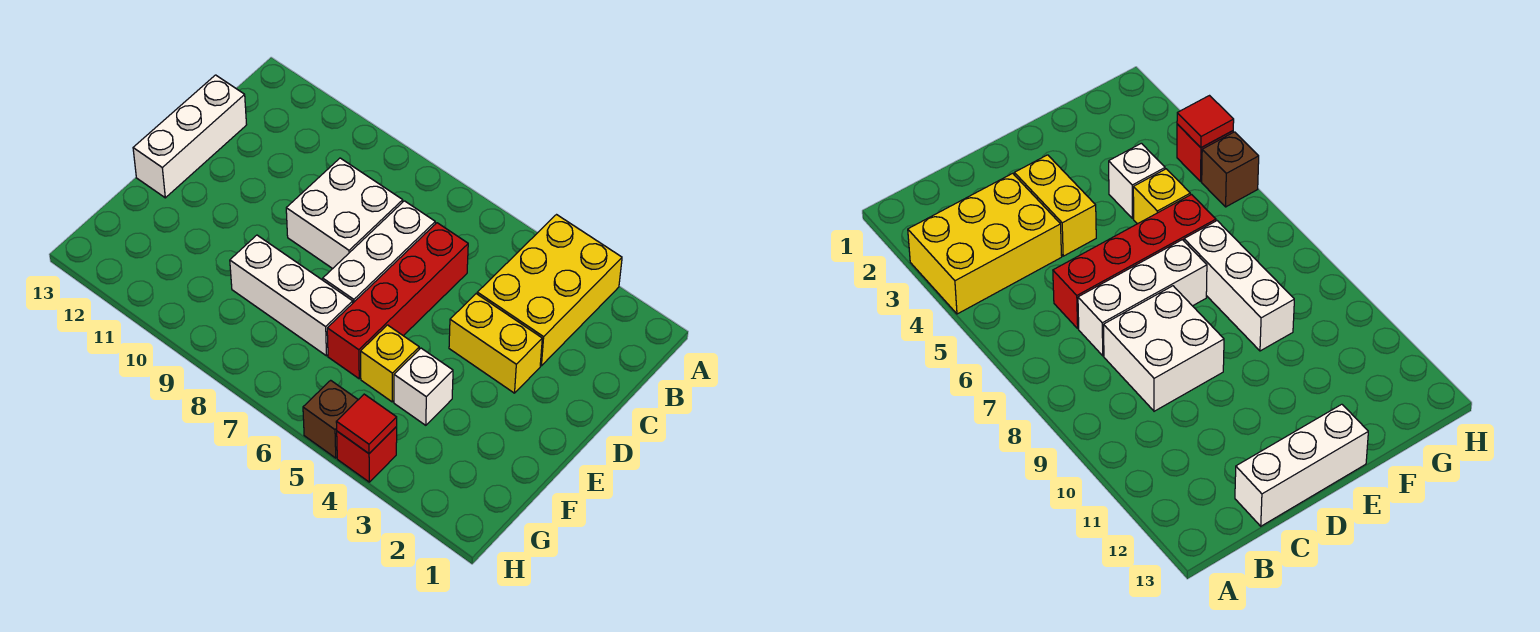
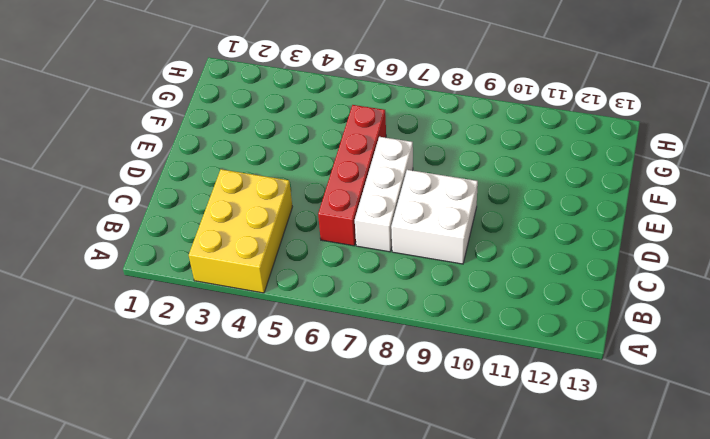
none -> white 1x3 brick [133,75,247,198]
none -> yellow 1x2 brick [449,294,542,393]
none -> white 1x1 brick [394,348,453,425]

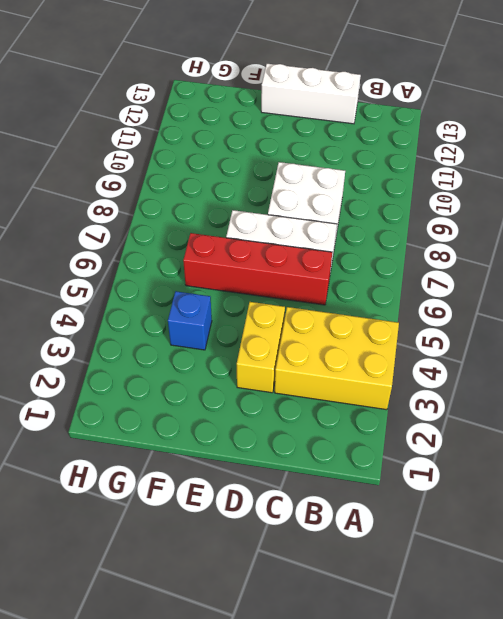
blue 1x1 brick [168,291,212,350] -> white 1x1 brick [394,348,453,425]
none -> yellow 1x1 brick [361,325,419,402]
none -> white 1x3 brick [230,235,353,356]
none -> red 1x1 brick [337,427,397,482]

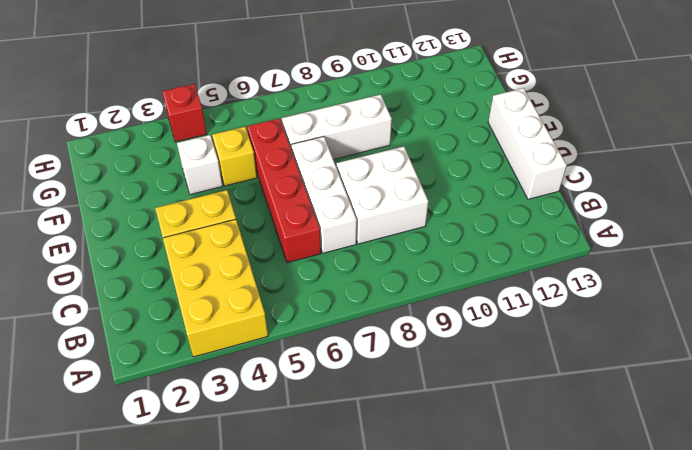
none -> brown 1x1 brick [303,380,358,458]
none -> red 1x1 tile [336,394,397,453]

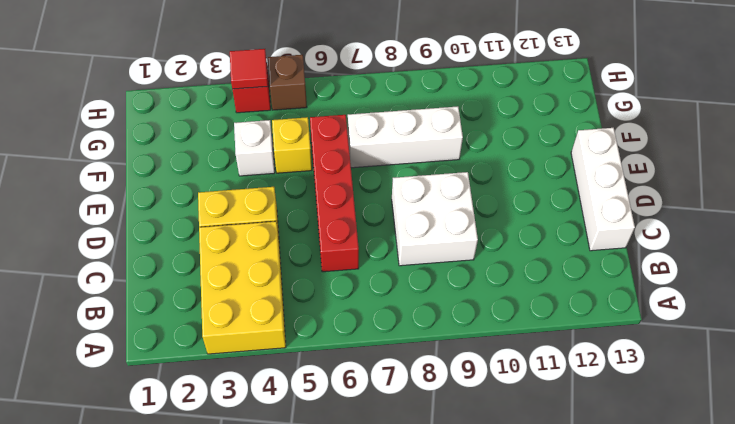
none -> white 1x3 brick [323,201,435,303]

